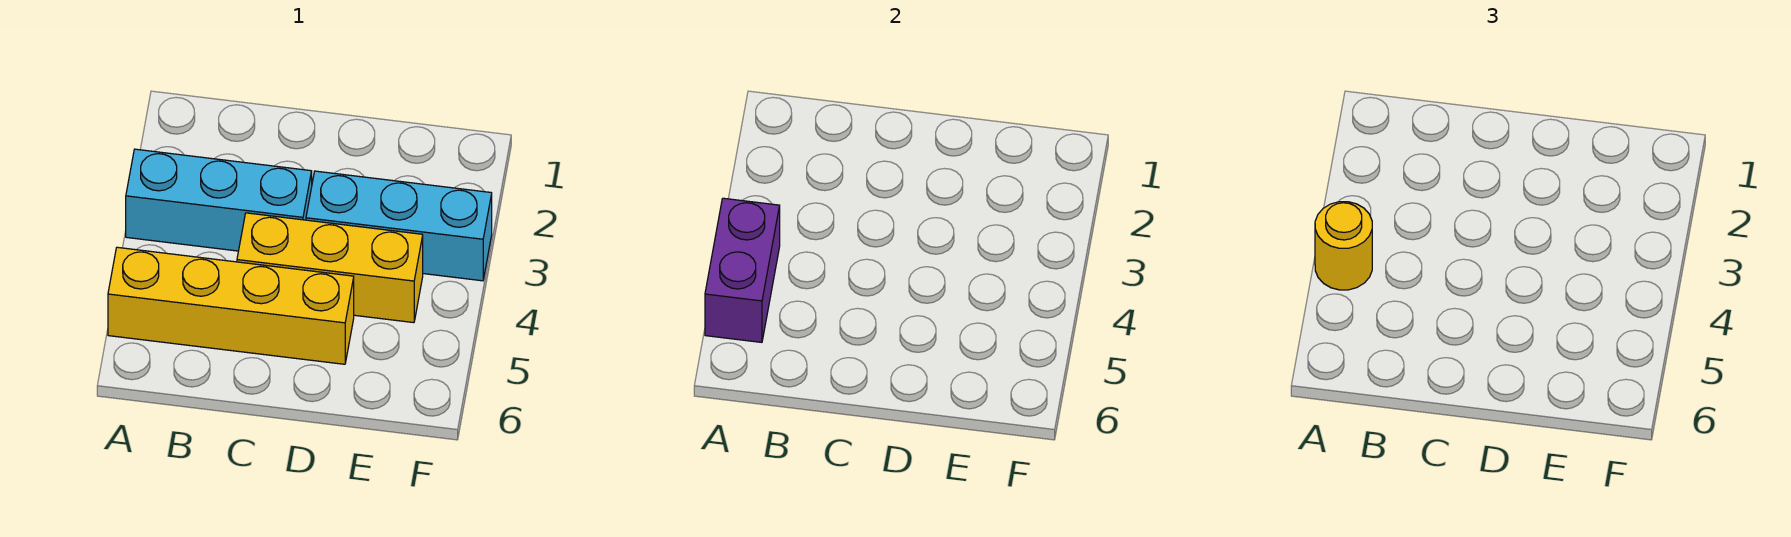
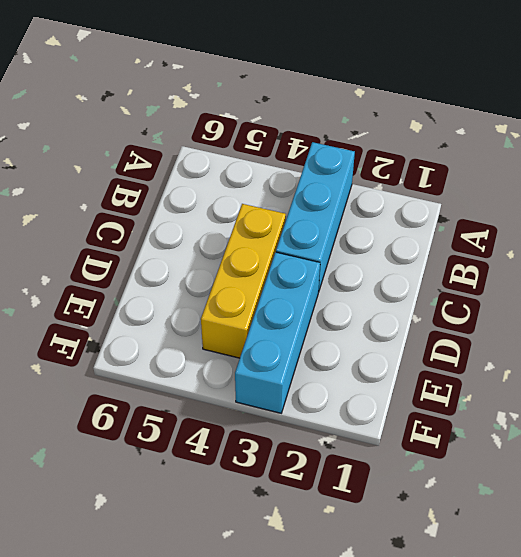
none -> yellow 1x4 brick [108,247,354,364]
none -> purple 1x2 brick [705,198,780,342]

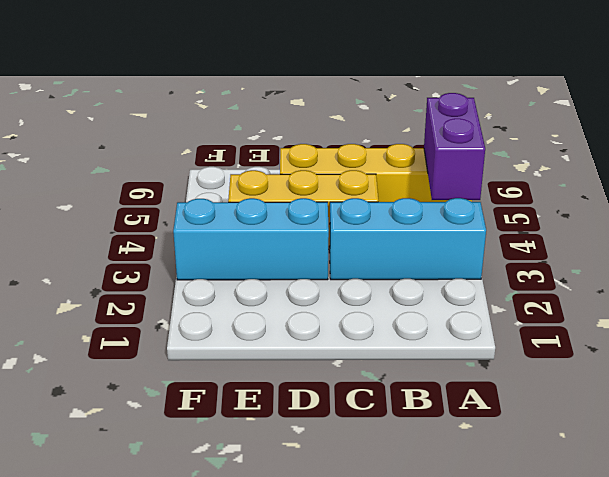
none -> yellow 1x1 round brick [1315,202,1372,290]

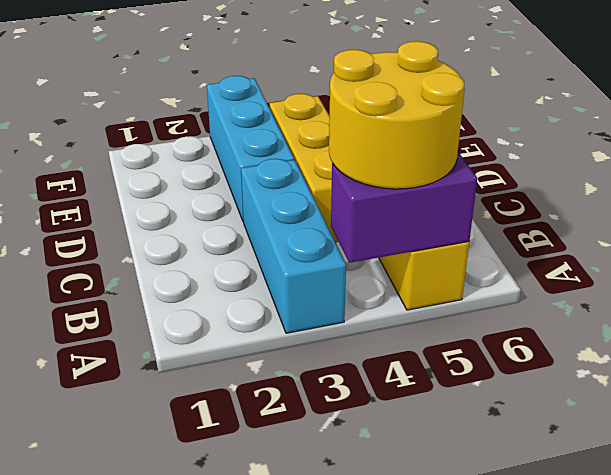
yellow 2x2 round brick [329,41,465,189] -> yellow 1x1 round brick [1315,202,1372,290]

